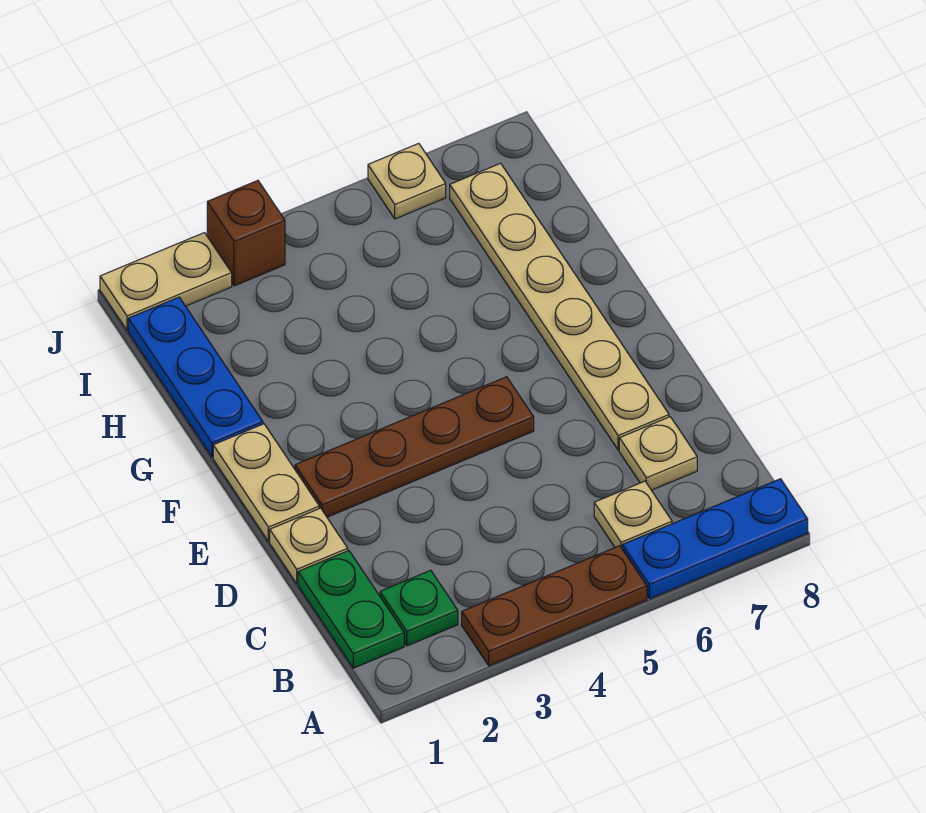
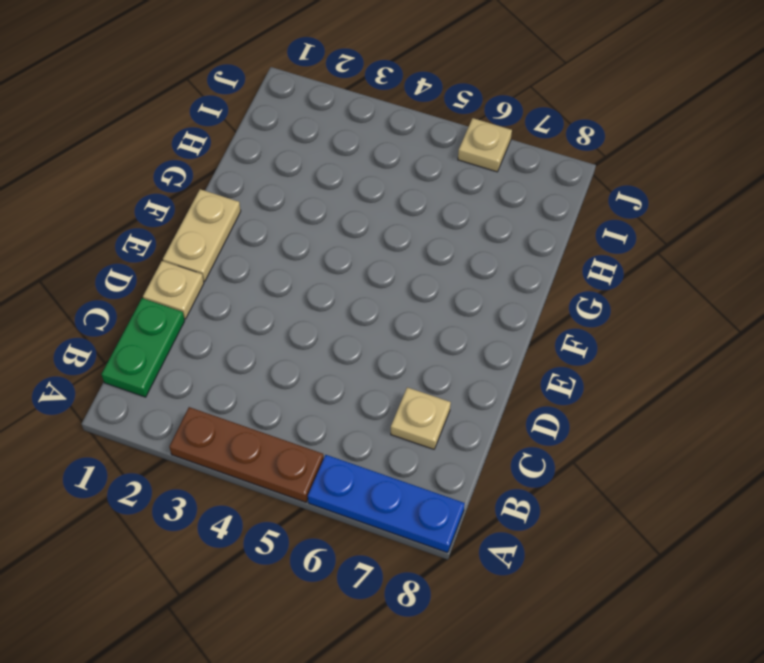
none -> green 1x1 plate [380,570,458,646]
none -> tan 1x1 plate [594,481,672,548]
none -> tan 1x6 plate [450,163,669,450]

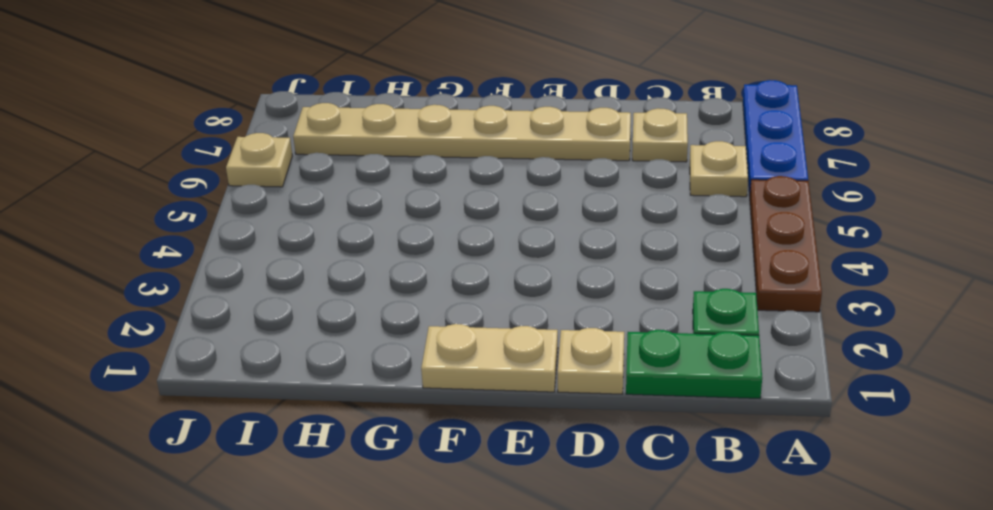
none -> brown 1x4 plate [295,377,534,517]
none -> blue 1x3 plate [128,297,263,457]
none -> tan 1x2 plate [100,233,232,330]

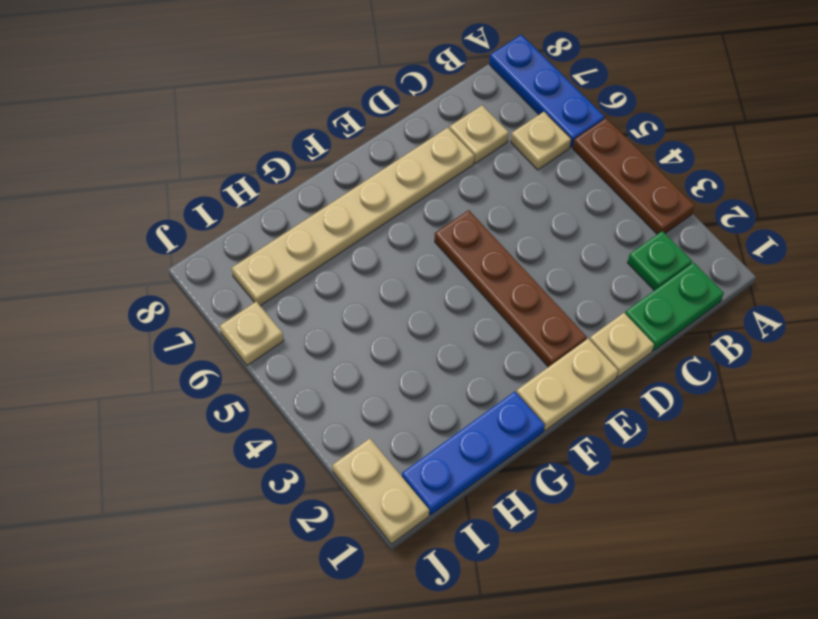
none -> brown 1x1 brick [207,181,285,286]

